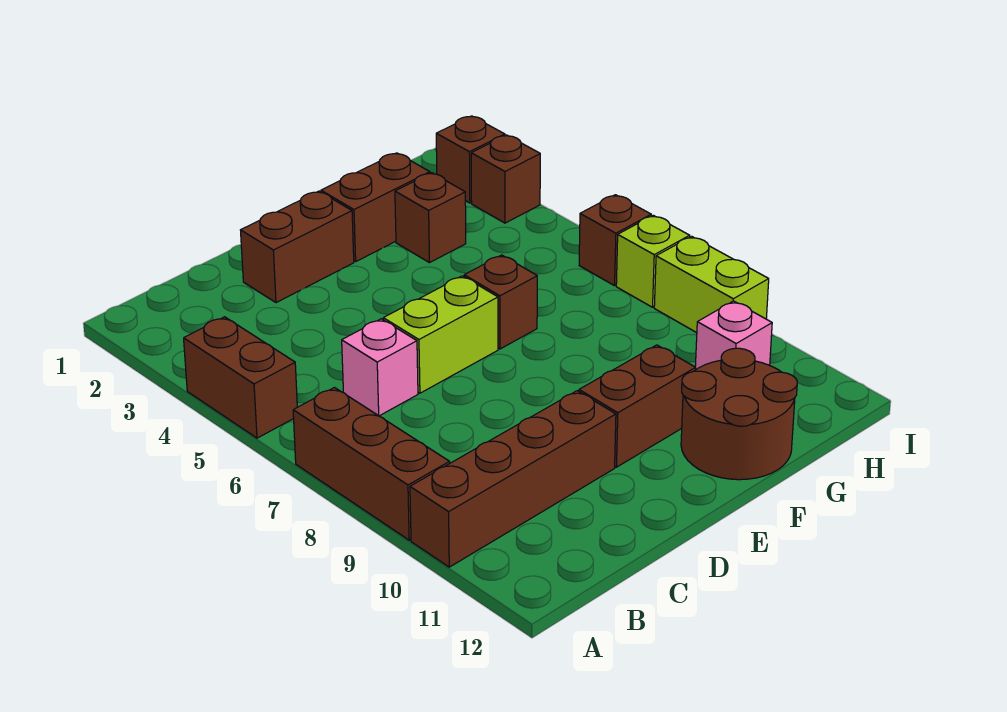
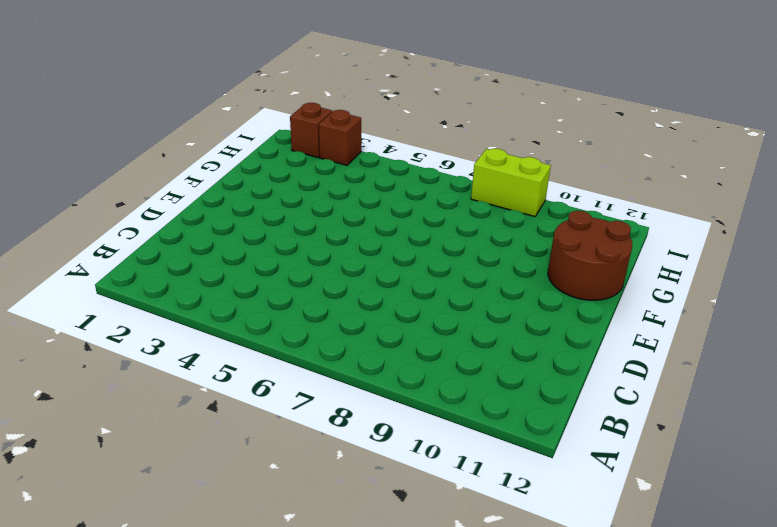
none -> brown 1x2 brick [184,317,297,438]
none -> brown 1x3 brick [293,388,450,540]
none -> brown 1x4 brick [410,391,616,567]

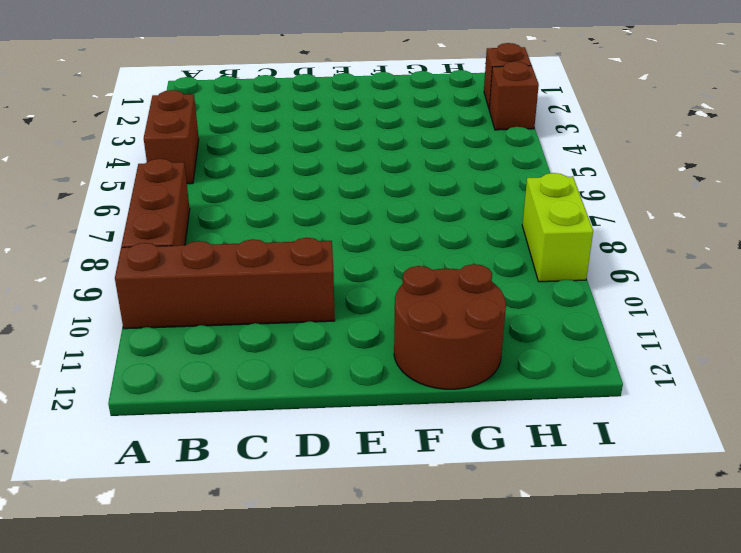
none -> pink 1x1 brick [342,319,418,416]
none -> brown 1x2 brick [241,191,354,303]
none -> lime 1x2 brick [383,276,498,393]

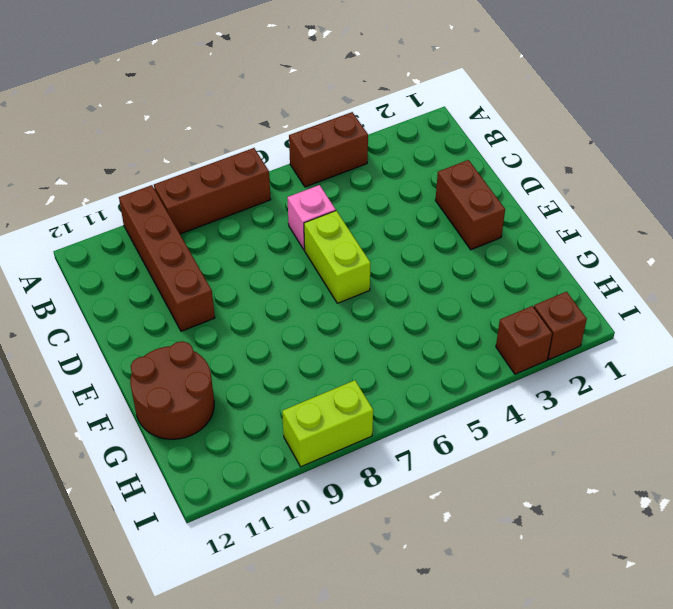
none -> brown 1x2 brick [579,345,696,467]
none -> brown 1x2 brick [321,153,430,262]
none -> brown 1x1 brick [464,255,537,349]

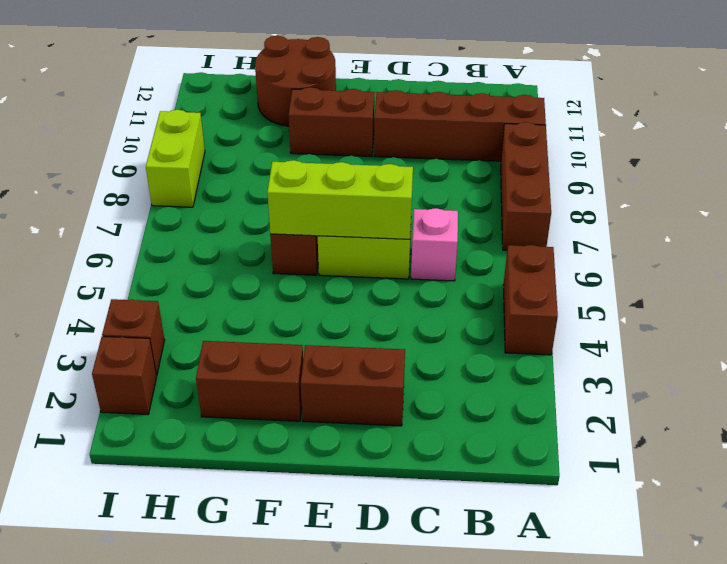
lime 1x3 brick [267,160,413,239] -> none
none -> brown 1x1 brick [395,173,466,263]
none -> pink 1x1 brick [695,301,772,369]
none -> brown 1x1 brick [579,195,651,286]

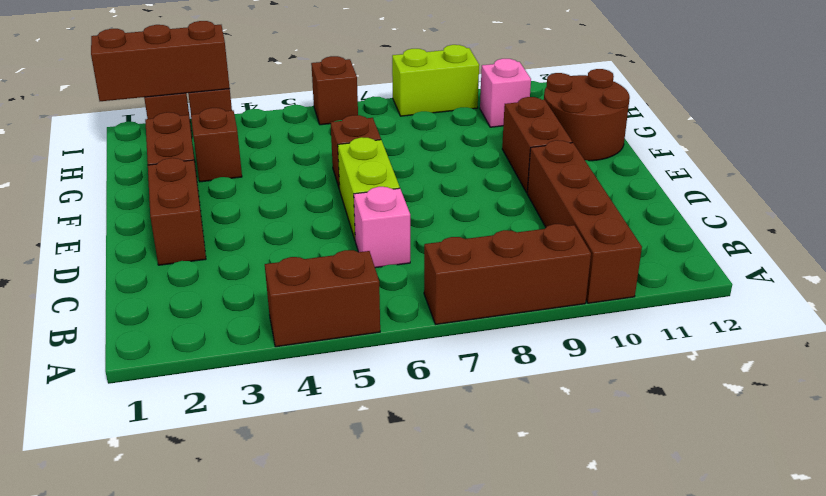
brown 1x3 brick [91,21,230,101] -> none
none -> lime 1x1 brick [616,215,690,307]

